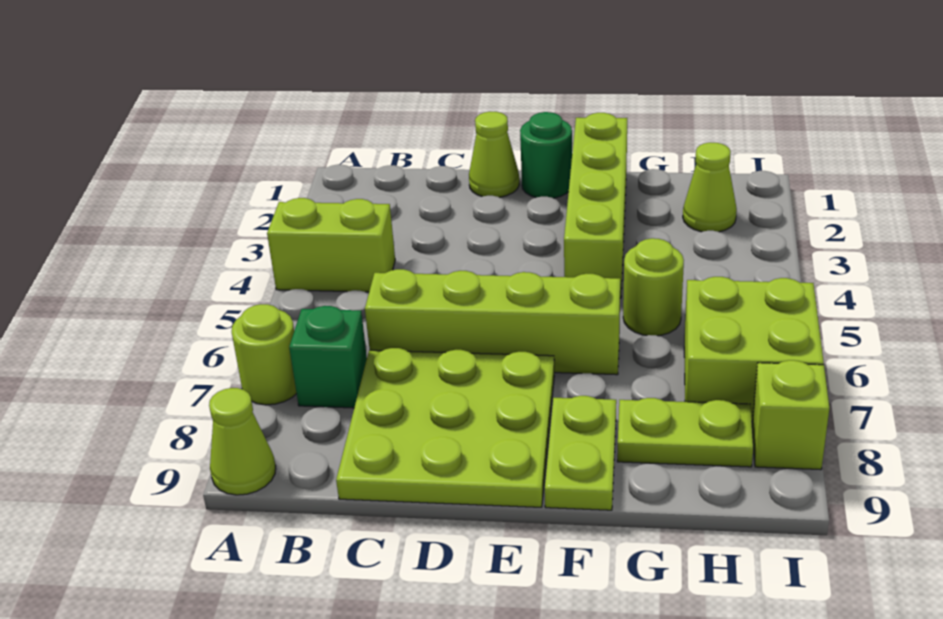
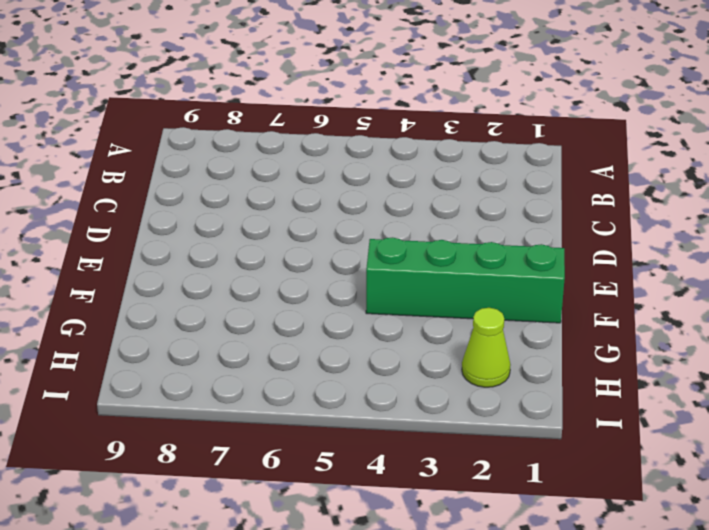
green 1x4 brick [366,237,565,323] -> lime 1x4 brick [564,113,627,298]
none -> lime 1x2 brick [267,198,395,292]
none -> lime 1x1 round brick [232,304,297,405]
none -> lime 1x1 cone [209,388,276,495]

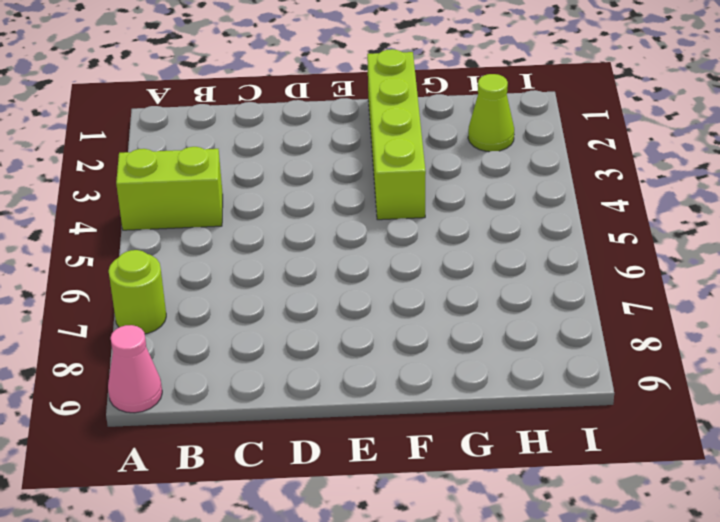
pink 1x1 cone [108,325,162,413] -> lime 1x1 cone [209,388,276,495]
none -> green 1x1 brick [289,306,367,408]
none -> lime 1x4 brick [365,269,620,375]
none -> lime 3x3 plate [336,348,554,507]

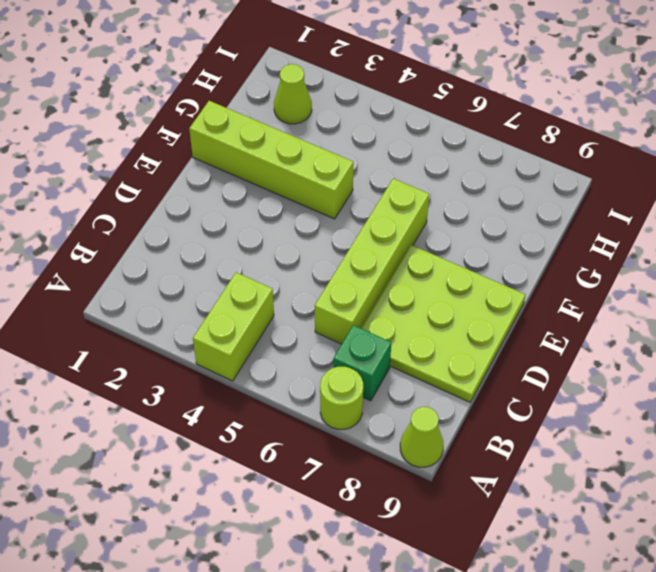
none -> lime 1x1 cone [469,112,519,197]
none -> green 1x1 round brick [520,112,572,198]
none -> lime 1x2 plate [545,396,616,510]

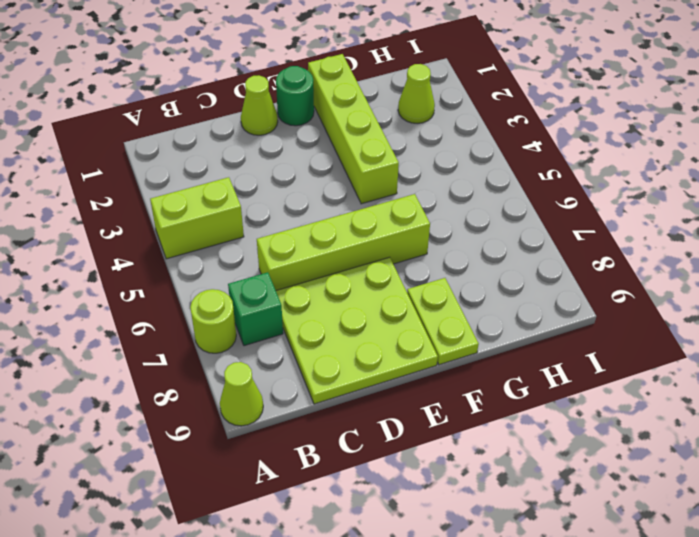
none -> lime 1x1 round brick [623,238,684,336]
none -> lime 1x2 plate [617,398,753,467]
none -> lime 2x2 brick [684,277,824,419]

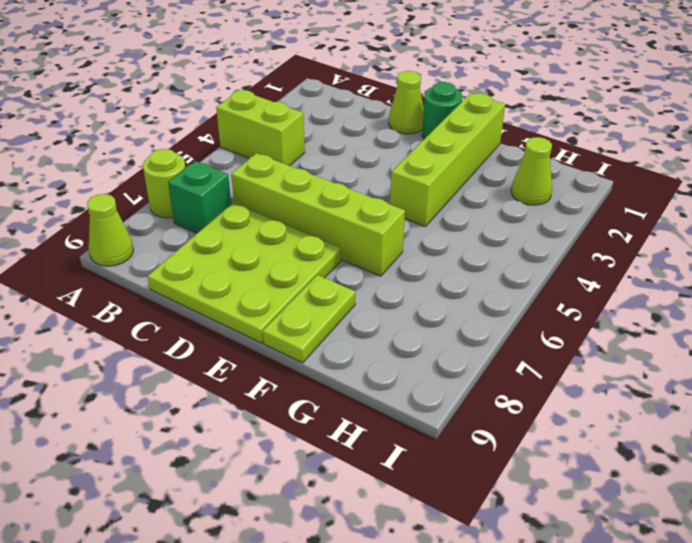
none -> lime 1x1 round brick [623,238,684,336]
none -> lime 1x2 plate [617,398,753,467]
none -> lime 2x2 brick [684,277,824,419]

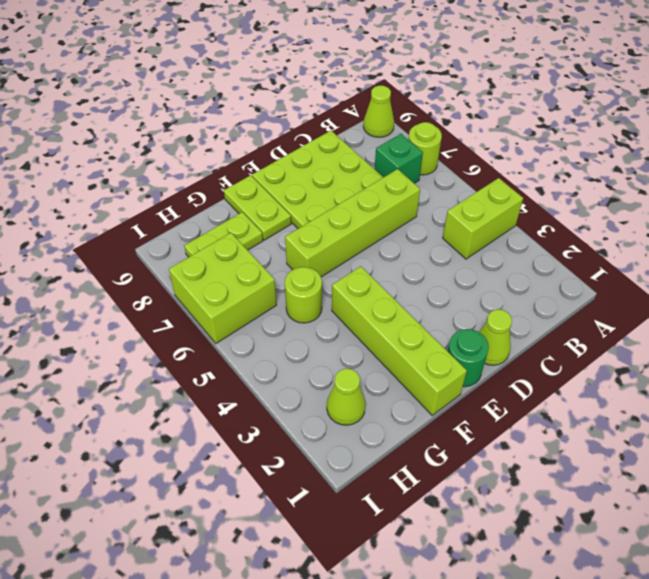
none -> lime 1x1 brick [752,360,829,470]

